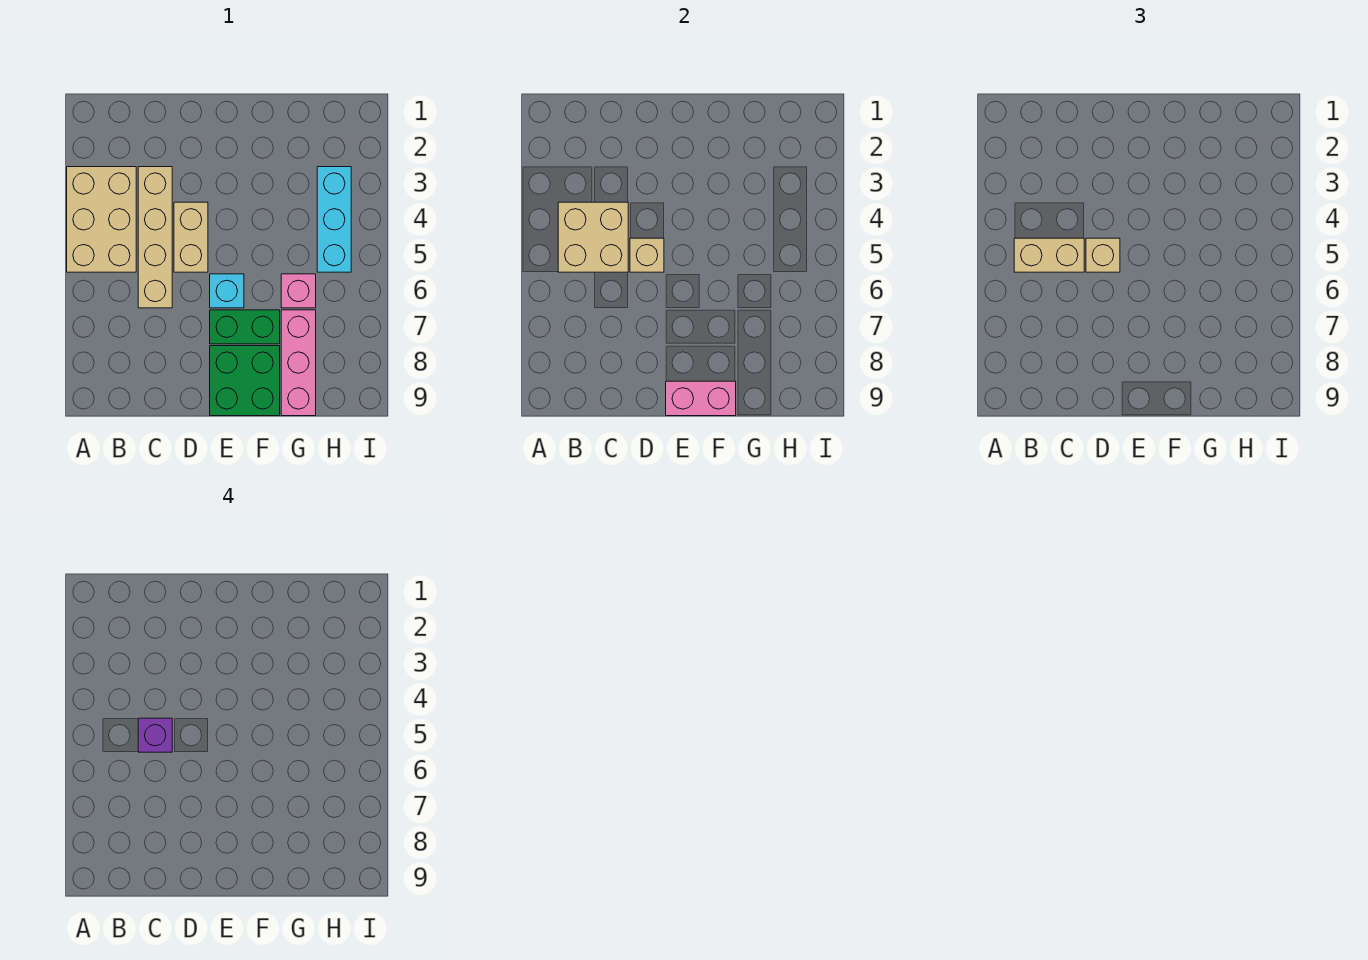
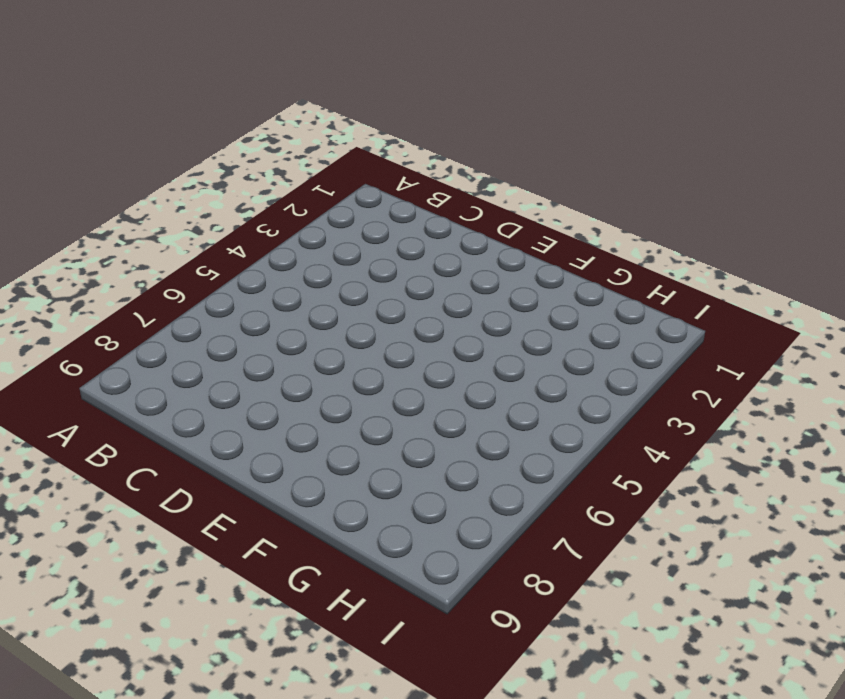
none -> tan 2x3 brick [67,167,136,272]
none -> tan 1x4 brick [138,167,172,308]
none -> tan 1x2 brick [174,202,208,272]

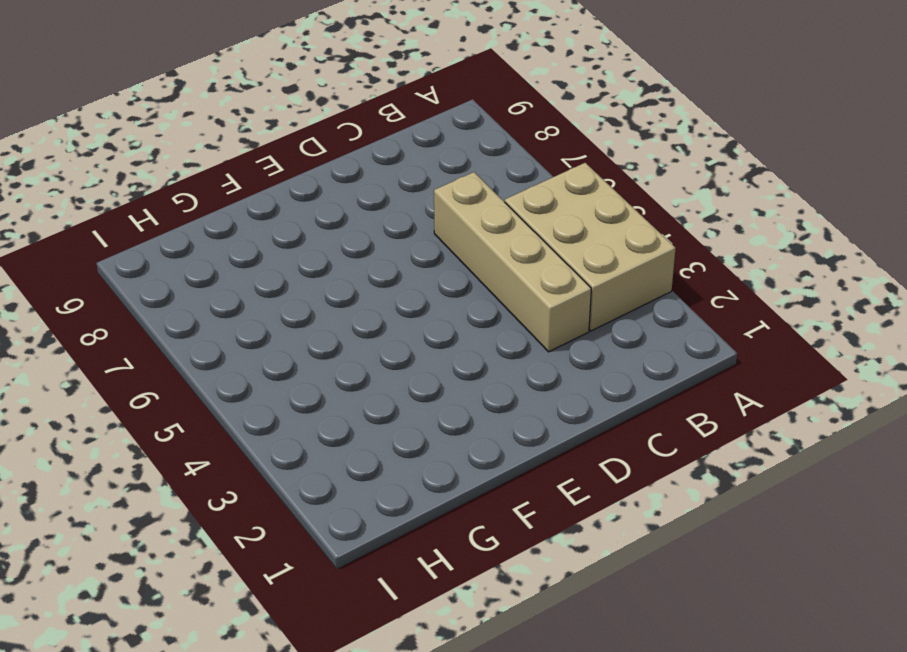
none -> tan 1x2 brick [174,202,208,272]
none -> cyan 1x1 brick [210,274,244,308]
none -> green 1x2 brick [210,310,280,344]

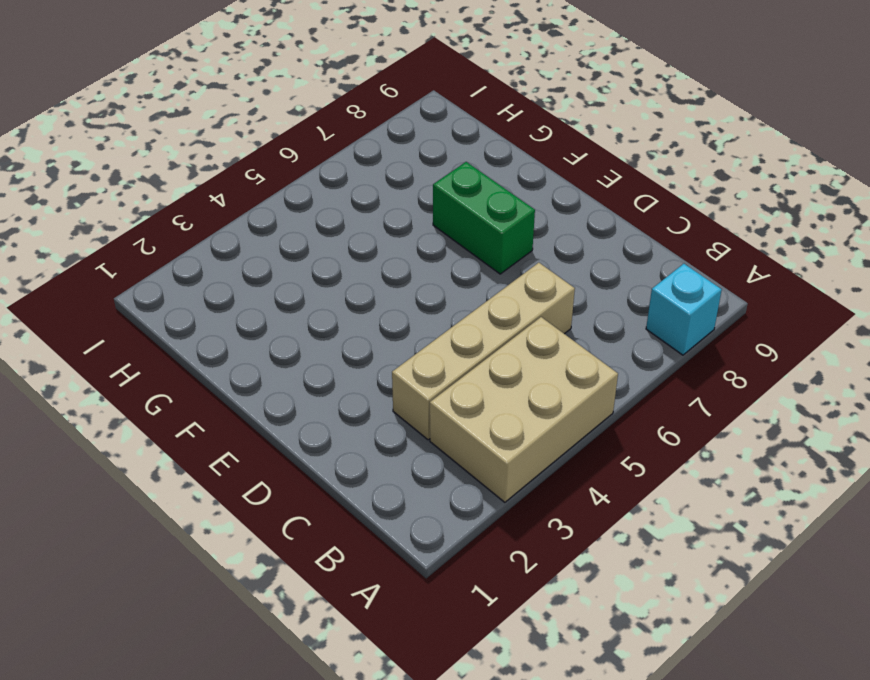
cyan 1x1 brick [646,264,722,355] -> cyan 1x1 brick moved to [210,274,244,308]
none -> tan 1x2 brick [174,202,208,272]
none -> green 2x2 brick [210,346,280,416]
none -> pink 1x1 brick [281,274,316,308]

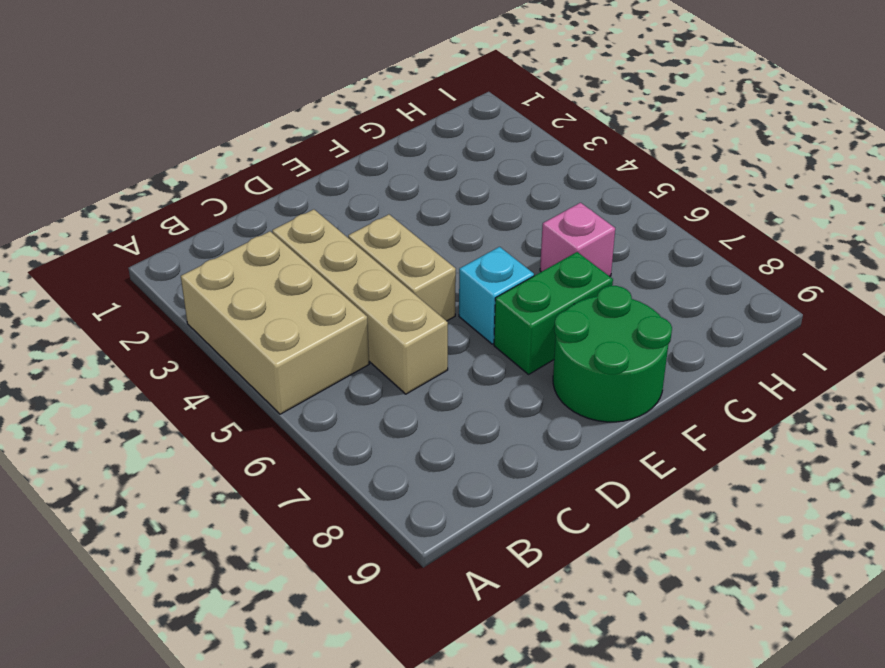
green 2x2 round brick [553,286,672,422] -> green 2x2 brick [210,346,280,416]
none -> pink 1x3 brick [281,310,316,416]
none -> cyan 1x3 brick [317,167,351,272]
none -> tan 2x2 brick [558,202,628,272]

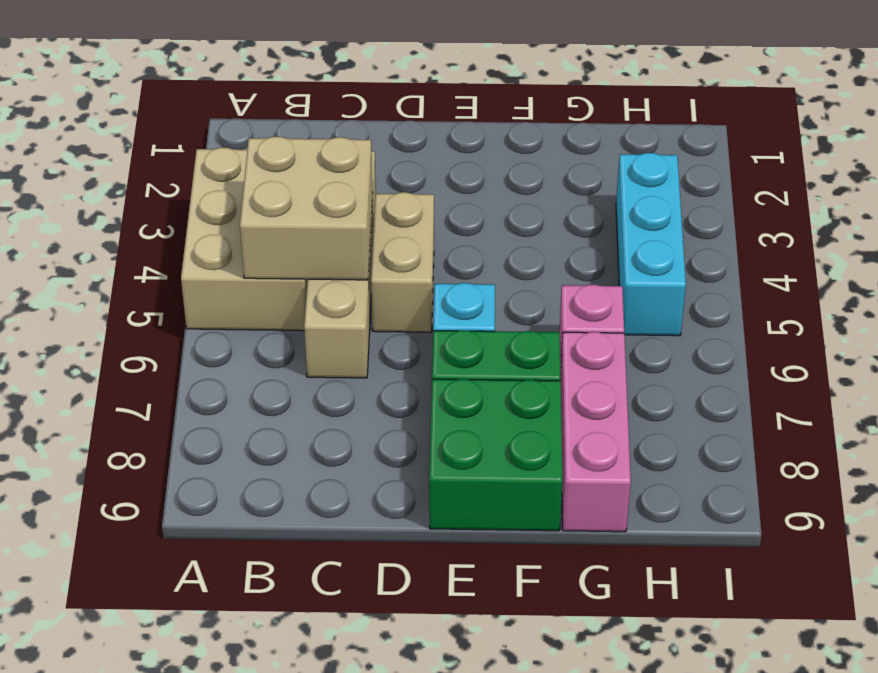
none -> tan 1x1 brick [630,238,664,272]
none -> pink 1x2 brick [666,381,736,416]
none -> tan 1x2 brick [1014,238,1084,272]

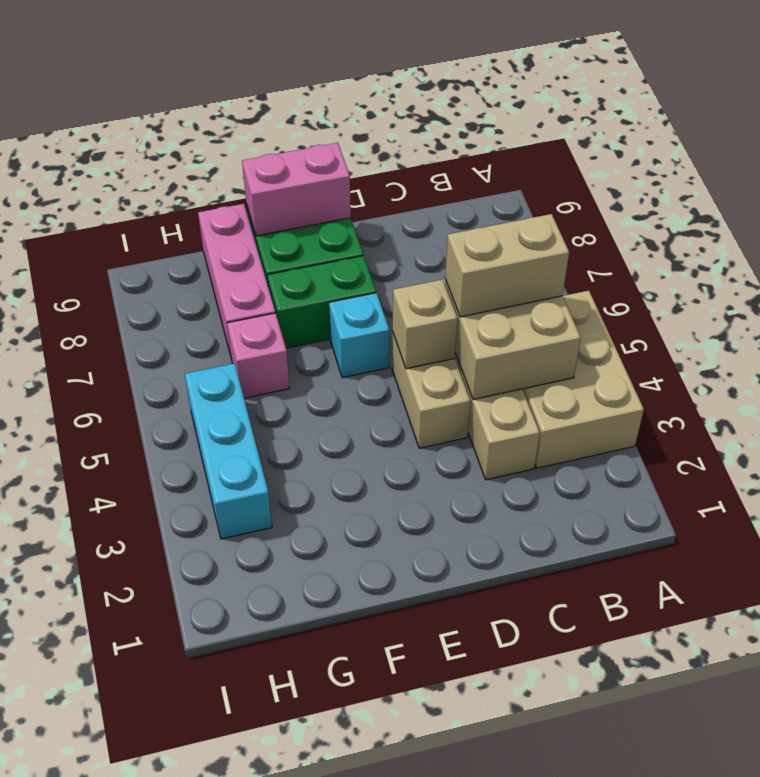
none -> tan 1x1 brick [1086,238,1120,272]
none -> purple 1x1 brick [138,718,172,752]

